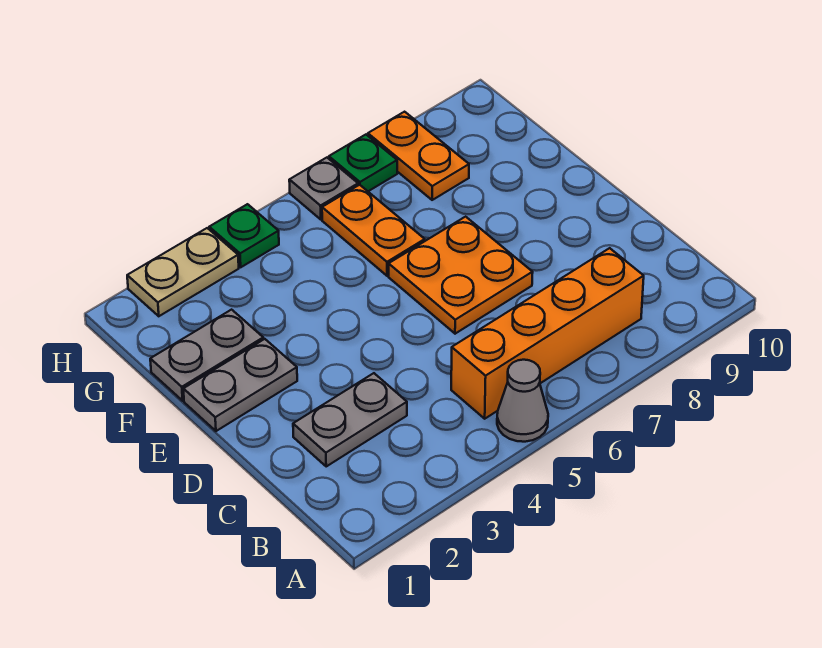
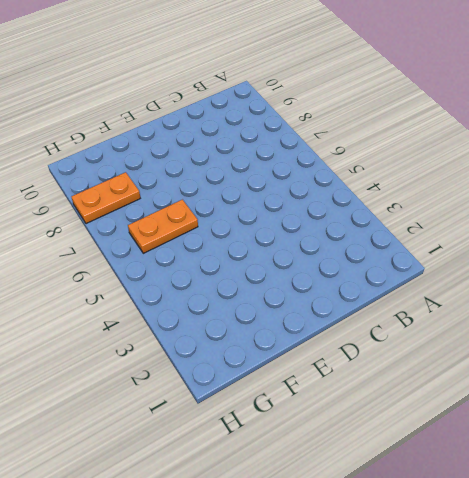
none -> grey 1x1 cone [497,360,548,442]
none -> orange 1x4 brick [451,248,644,419]
none -> grey 1x2 plate [293,373,407,466]

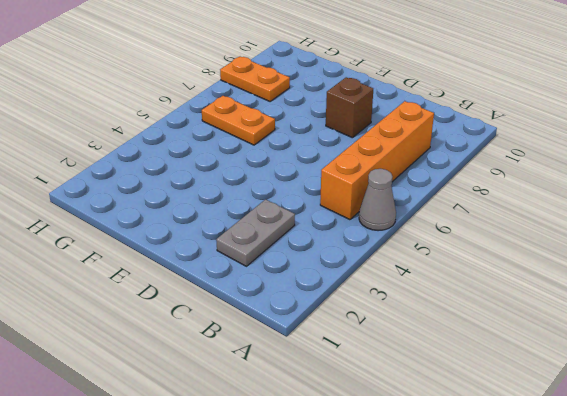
brown 1x1 brick [326,77,373,138] -> none
none -> orange 2x2 plate [389,217,533,334]
none -> grey 1x2 plate [183,339,297,431]
none -> grey 1x2 plate [150,310,263,401]

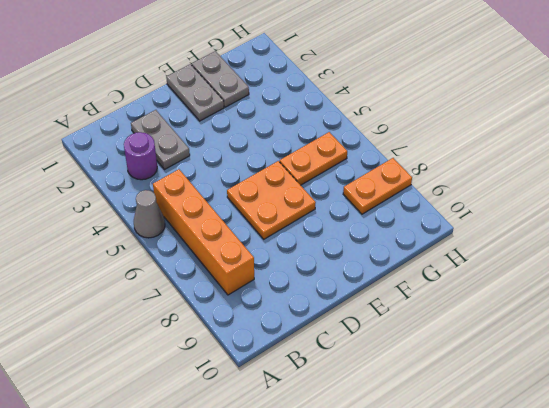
purple 1x1 round brick [124,132,157,180] -> none
none -> tan 1x2 plate [127,228,239,316]
none -> green 1x1 plate [209,204,279,267]
none -> grey 1x1 plate [289,158,358,219]

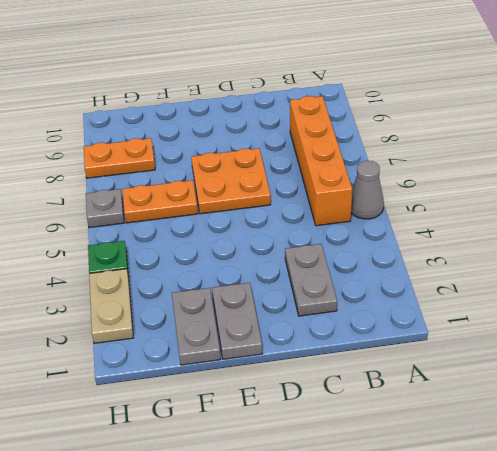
none -> green 1x1 plate [329,135,397,191]

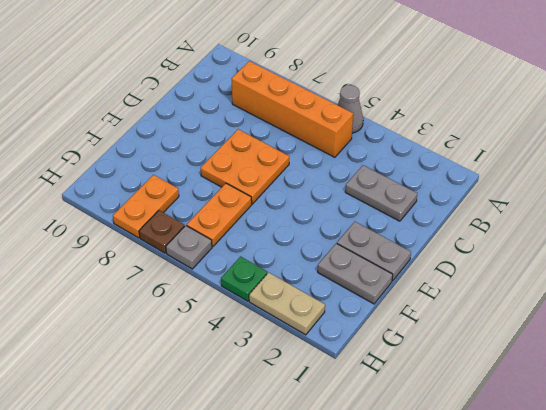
brown 1x1 plate [139,210,185,253] -> green 1x1 plate [329,135,397,191]

